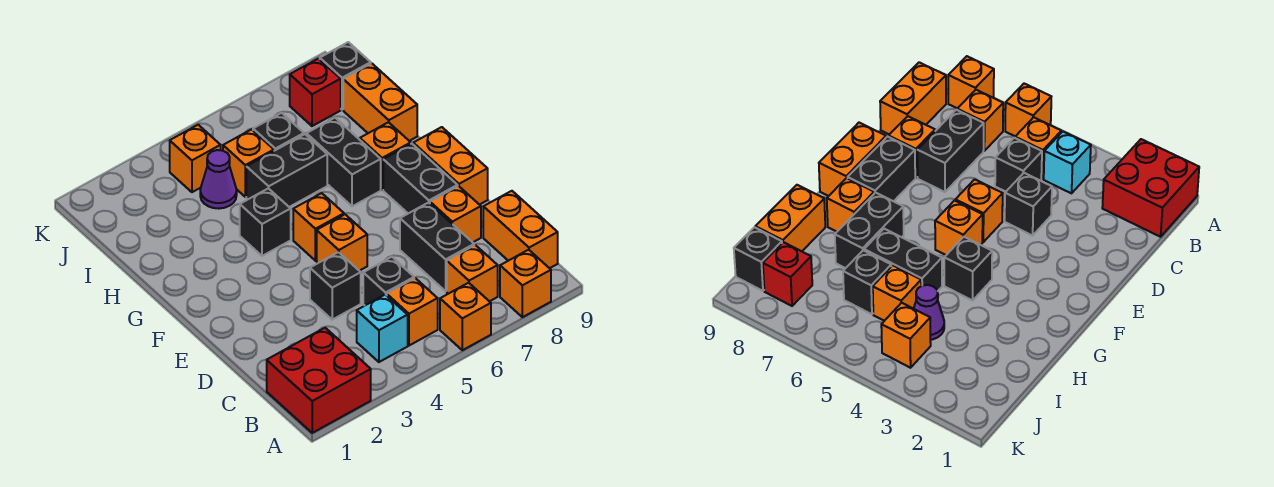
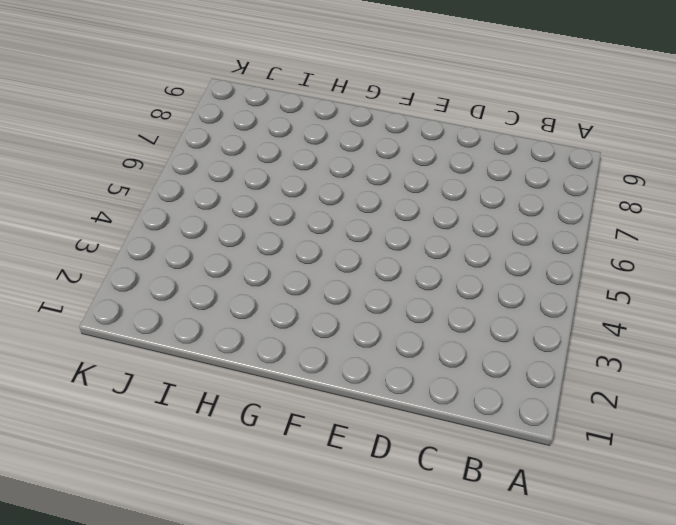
none -> red 2x2 brick [267,328,371,433]
none -> orange 1x1 brick [440,283,491,350]
none -> orange 1x1 brick [500,250,551,317]

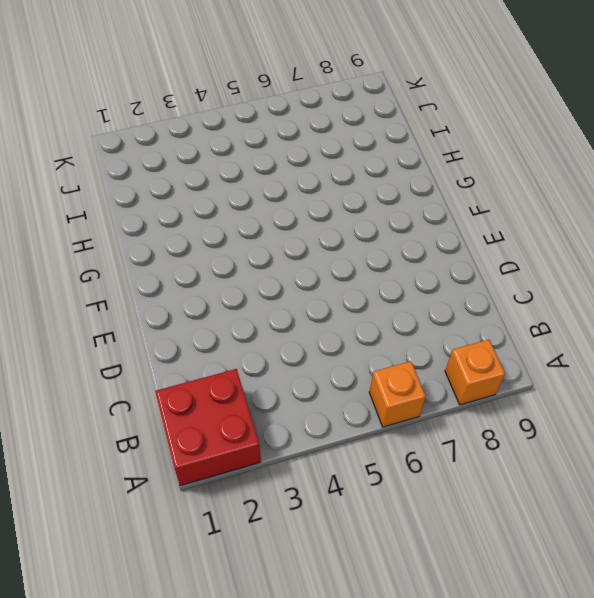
none -> cyan 1x1 brick [357,295,408,362]
none -> orange 1x1 brick [387,278,438,346]
none -> orange 1x1 brick [447,245,498,301]

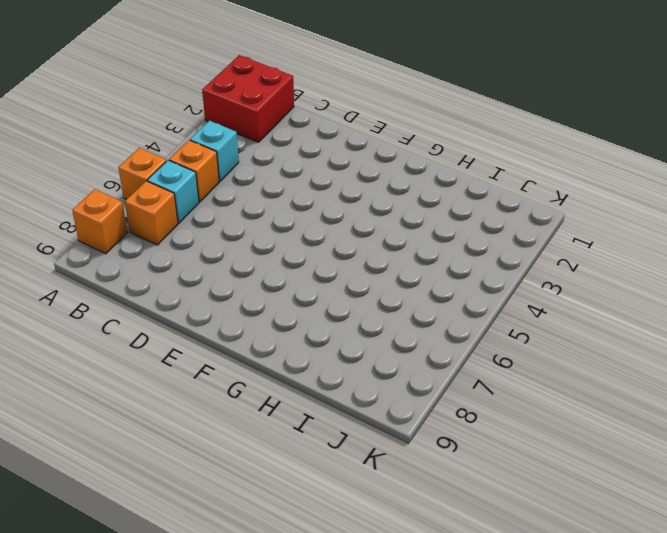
cyan 1x1 brick [147,160,199,223] -> none
none -> orange 1x2 brick [483,191,558,268]
none -> black 1x1 brick [363,257,414,305]
none -> black 1x2 brick [400,203,474,291]

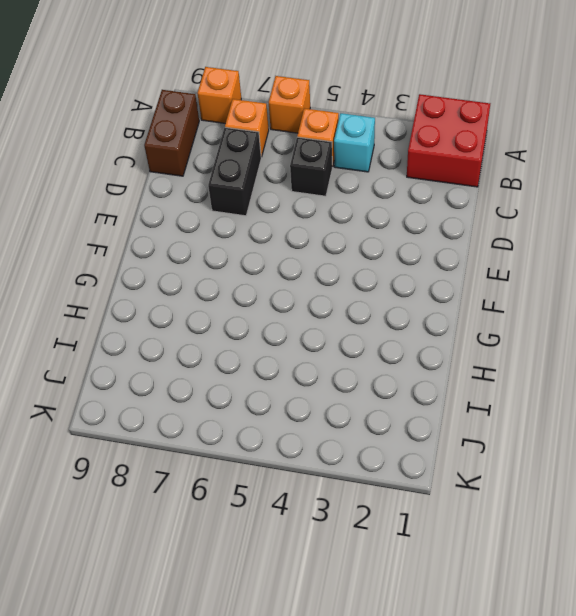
brown 1x2 brick [144,90,199,176] -> orange 1x2 brick [483,191,558,268]
none -> black 1x1 brick [310,252,361,320]
none -> orange 1x1 brick [430,186,481,242]
none -> orange 1x1 brick [317,215,367,271]

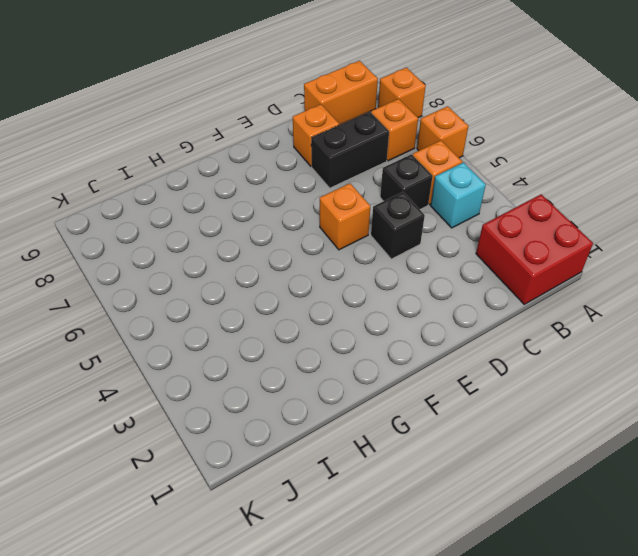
none -> black 1x2 brick [383,144,458,213]
none -> orange 1x2 brick [413,127,488,205]
none -> orange 1x1 brick [293,193,344,261]

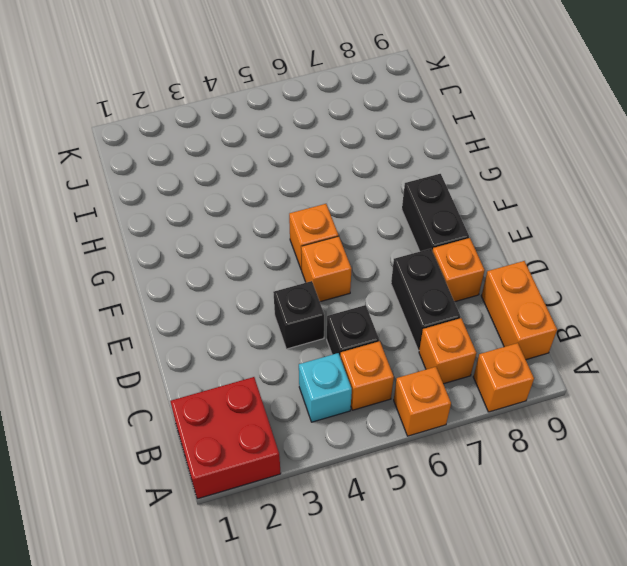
none -> orange 1x2 brick [413,127,488,205]
none -> black 1x1 brick [240,188,291,256]
none -> black 1x2 brick [307,118,381,206]

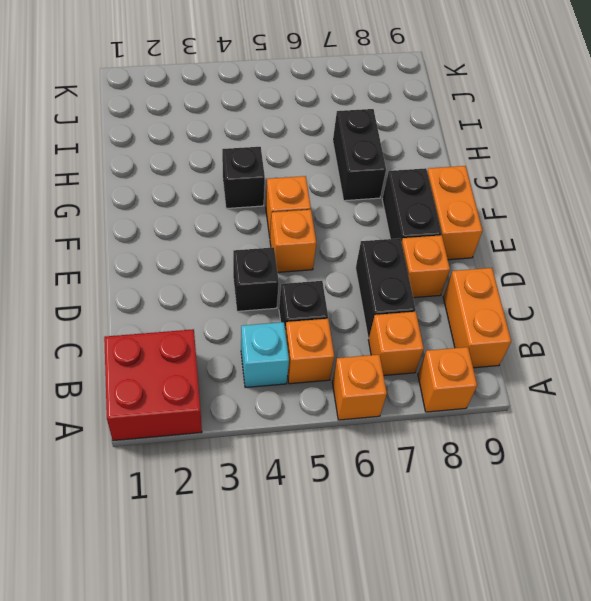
none -> orange 1x1 brick [360,122,411,190]
none -> black 1x2 brick [246,134,327,207]
none -> orange 1x2 brick [343,63,417,141]

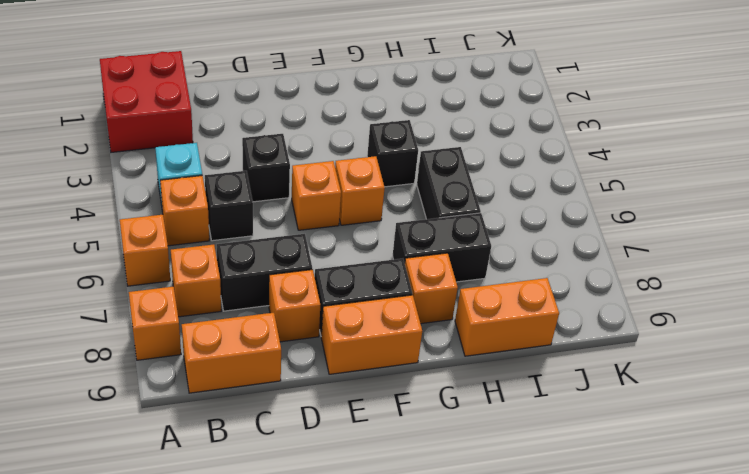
none -> purple 1x1 cone [200,150,237,209]
none -> orange 1x1 brick [223,129,274,197]
none -> black 1x1 brick [253,113,304,151]

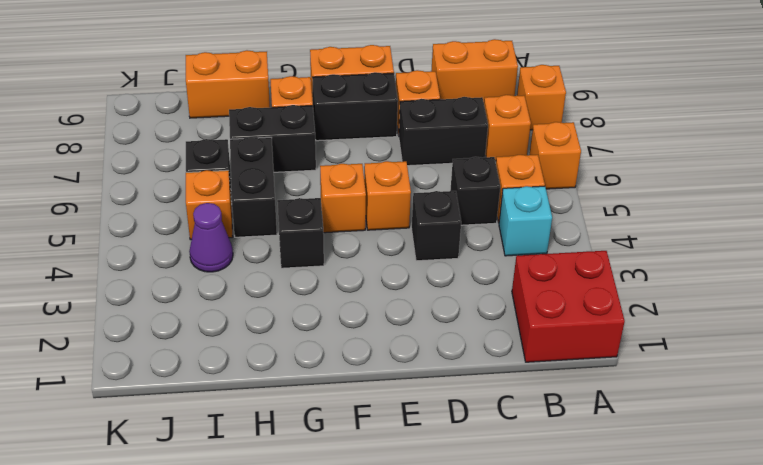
none -> orange 1x1 brick [170,125,221,192]
none -> red 1x1 brick [290,59,341,126]
none -> black 1x1 brick [320,42,371,110]

